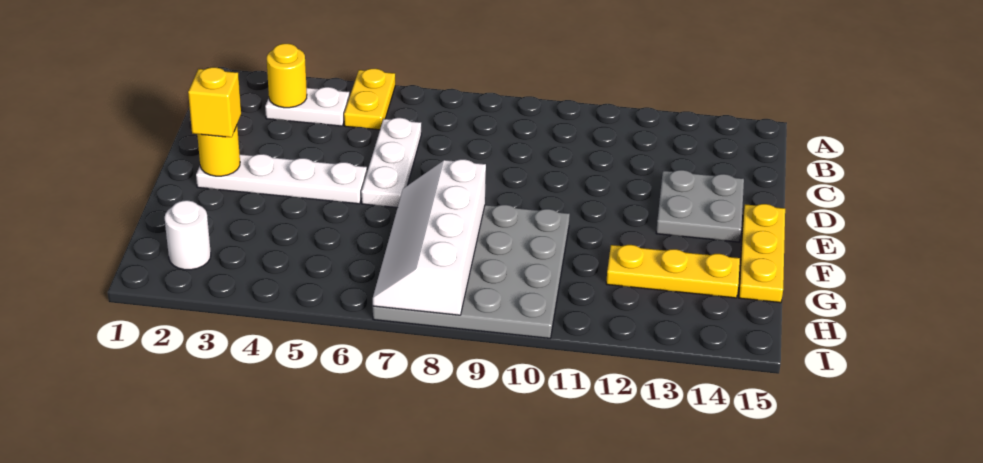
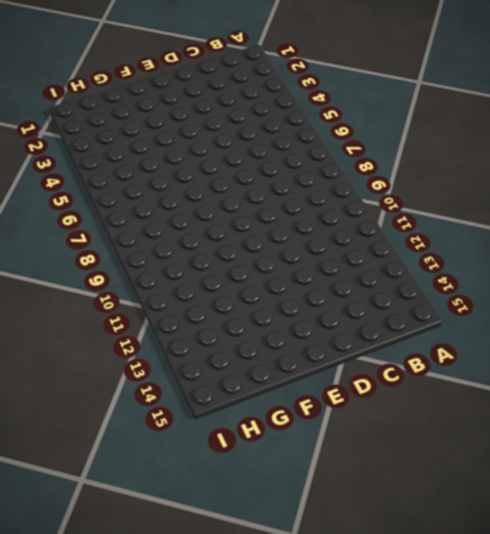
none -> yellow 1x2 plate [344,69,395,130]
none -> white 1x2 plate [265,87,350,126]
none -> white 1x3 plate [361,118,421,208]

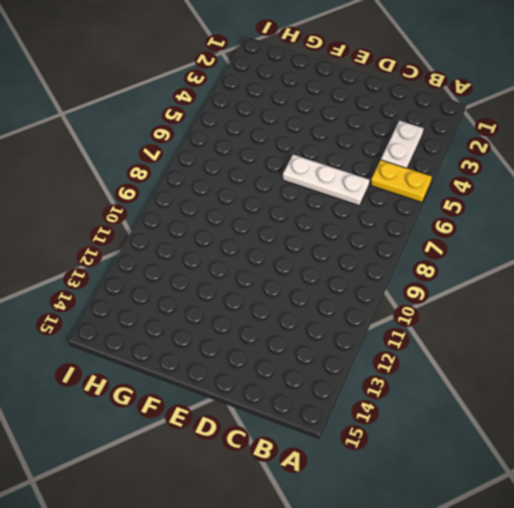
none -> grey 2x2 plate [656,170,744,242]
none -> white 1x4 plate [196,154,367,204]
none -> yellow 1x3 plate [739,204,785,303]

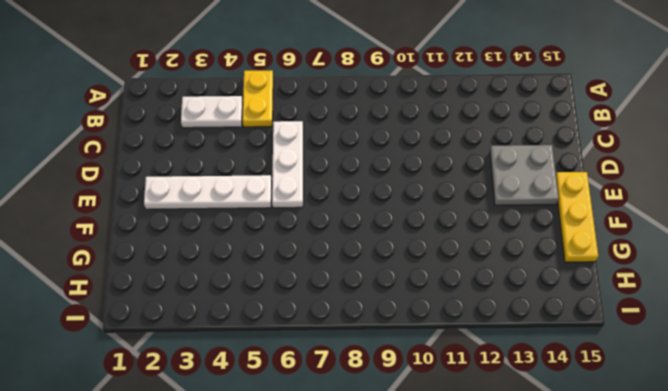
none -> grey 4x4 plate [373,205,570,338]
none -> yellow 1x3 plate [606,245,740,298]
none -> white 1x1 round brick [165,200,211,270]

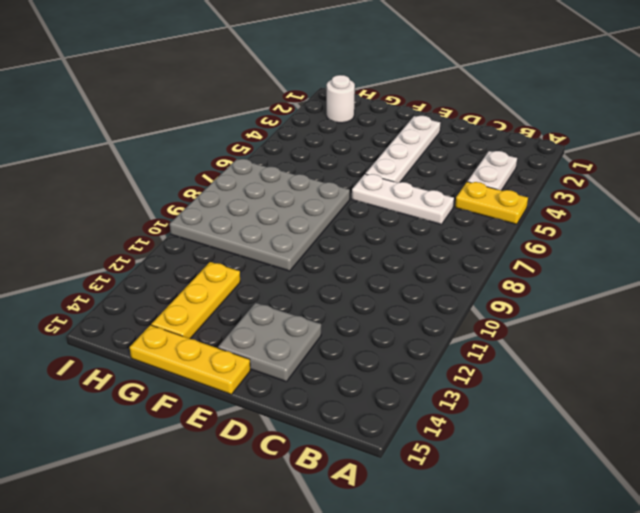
none -> yellow 1x1 round brick [267,44,307,108]
none -> yellow 1x1 round brick [197,126,240,176]
none -> white 2x4 slope [373,159,486,315]

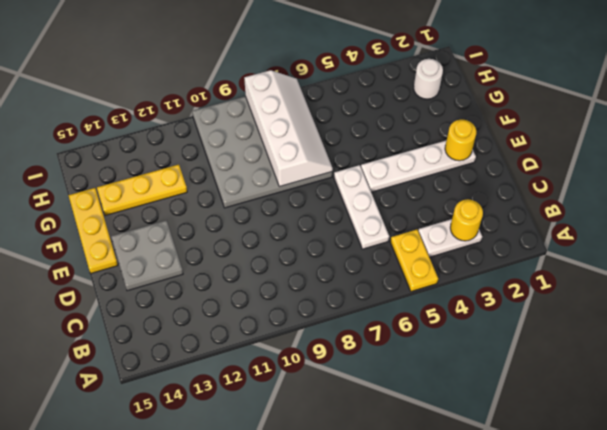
none -> yellow 1x1 brick [188,67,241,137]

